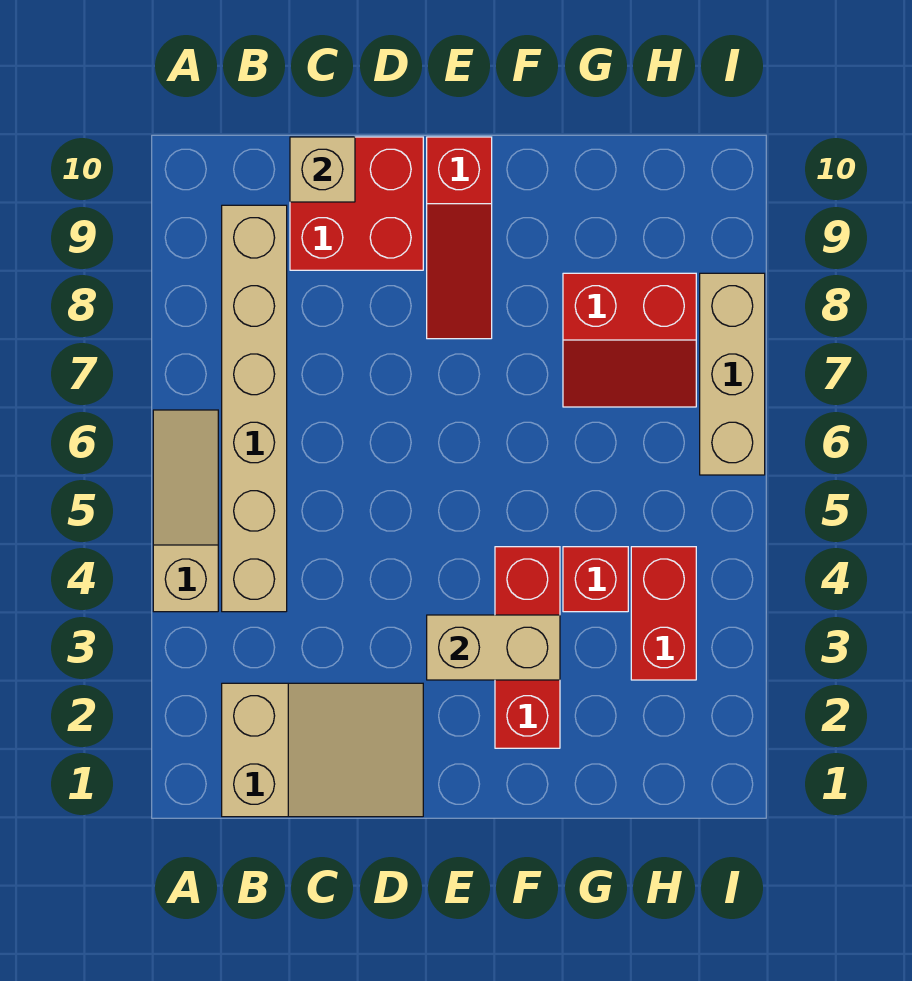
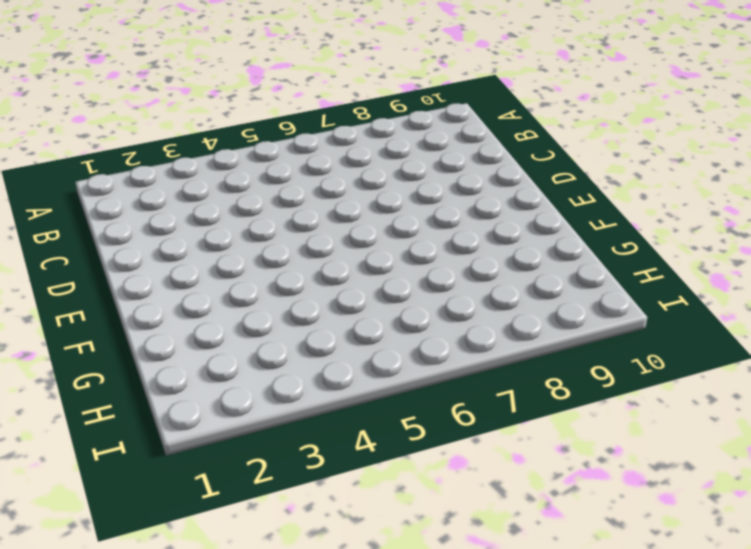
none -> tan 1x3 slope [153,410,218,612]
none -> tan 2x3 slope [222,683,423,817]
none -> tan 1x6 brick [222,205,287,612]

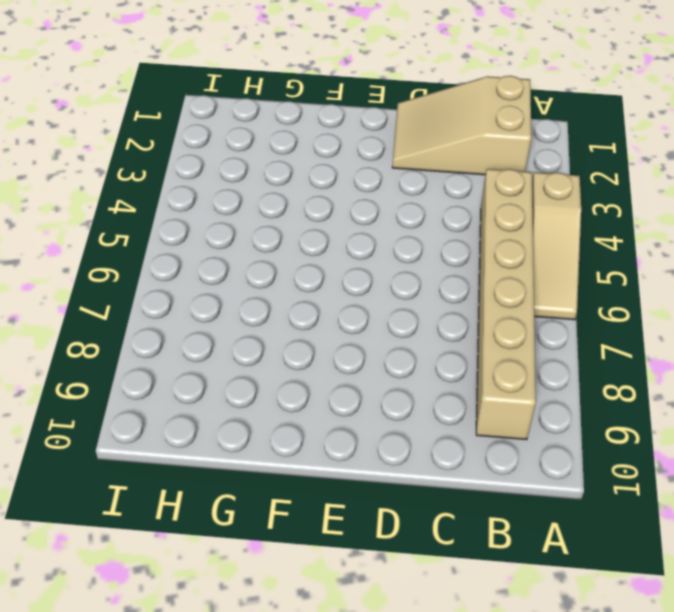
none -> red 2x2 brick [290,137,423,270]
none -> red 1x3 slope [427,137,492,339]
none -> red 1x3 brick [495,547,560,748]

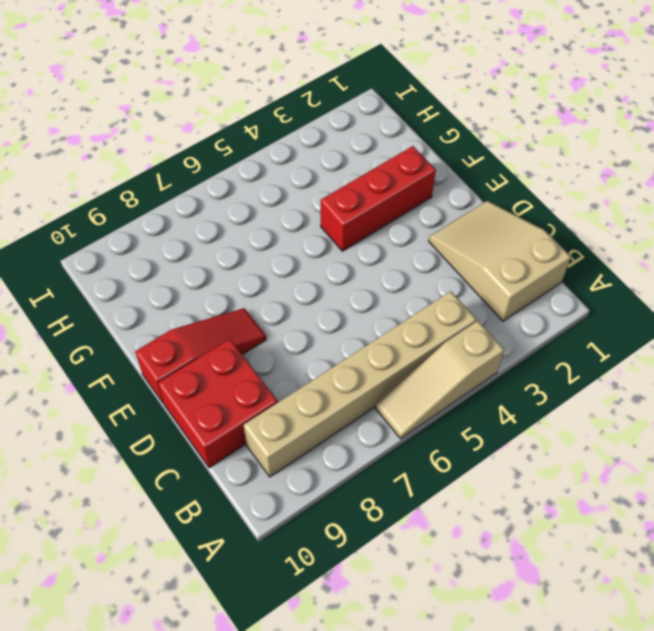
none -> red 1x1 brick [563,547,628,612]
none -> red 2x2 slope [563,273,696,407]
none -> red 1x2 brick [631,547,696,680]

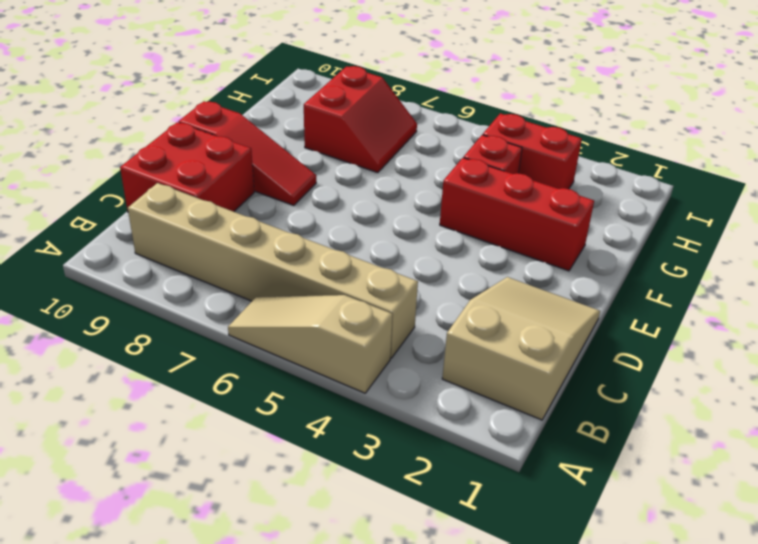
none -> tan 1x3 brick [700,273,765,475]
none -> tan 1x1 brick [290,137,355,202]
none -> tan 1x2 brick [427,615,560,680]

